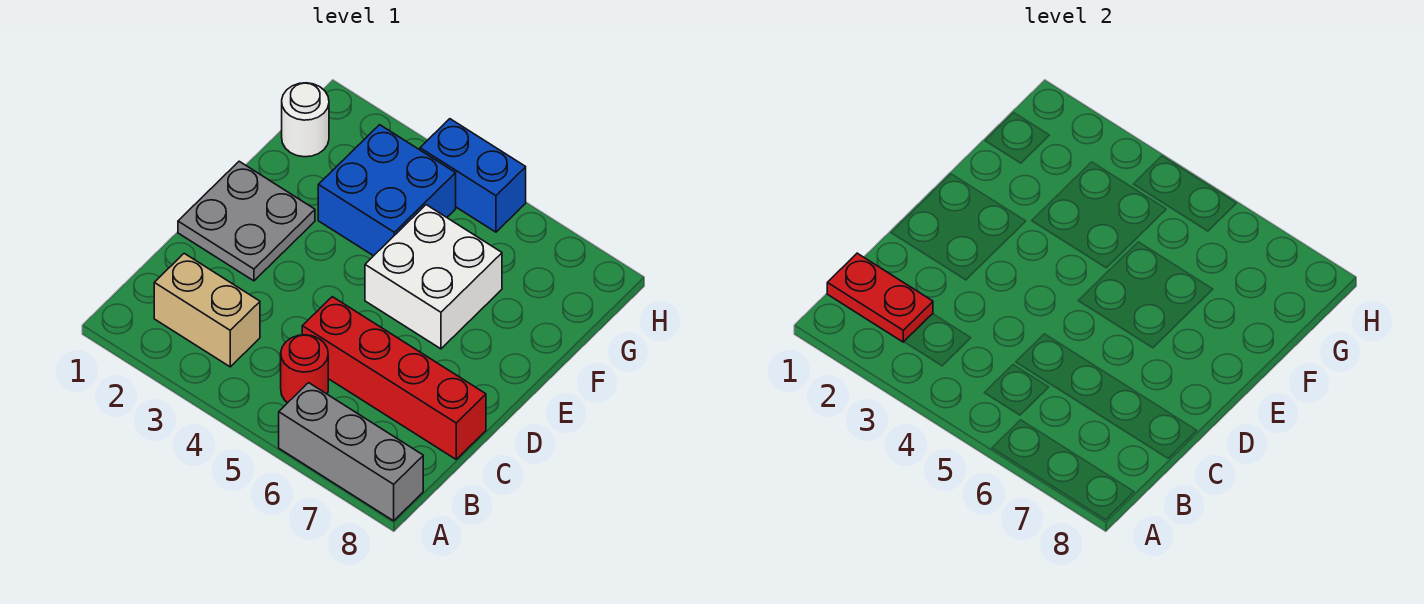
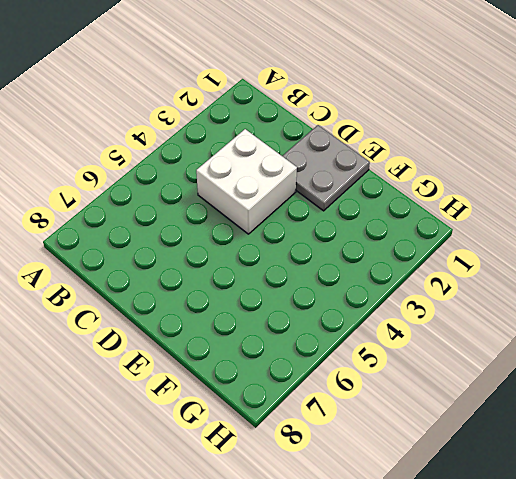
white 2x2 brick [196,129,297,234] -> white 2x2 brick moved to [365,205,502,349]
none -> grey 1x3 brick [279,383,423,521]
none -> tan 1x2 brick [154,253,260,367]

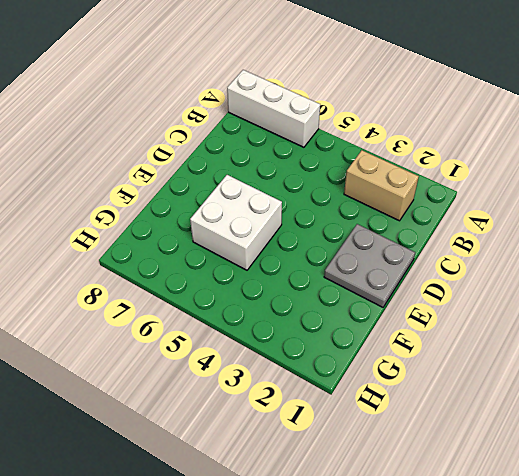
white 1x3 brick [227,70,320,147] -> grey 1x3 brick [279,383,423,521]
none -> red 1x1 round brick [281,335,328,403]
none -> red 1x4 brick [302,297,486,459]

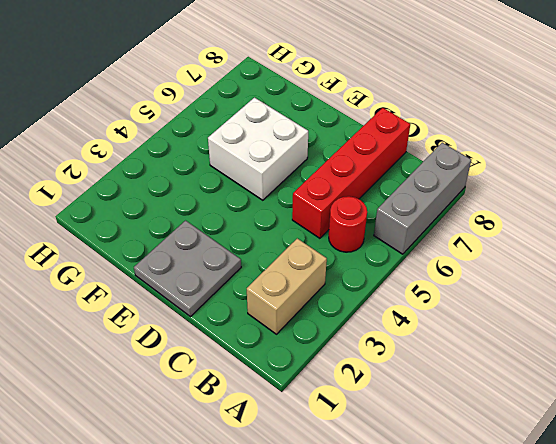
none -> blue 2x2 brick [318,125,456,256]
none -> white 1x1 round brick [282,83,329,157]

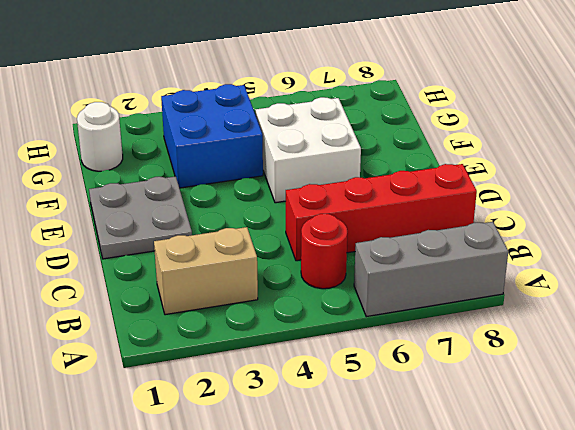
none -> blue 1x2 brick [420,119,526,232]
none -> red 1x2 plate [827,253,933,342]

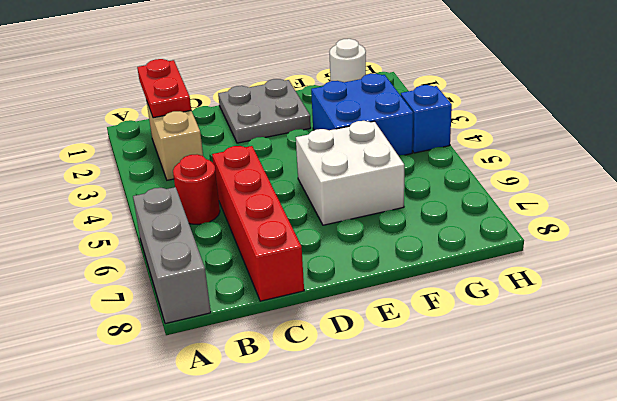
blue 1x1 brick [401,85,452,153] -> blue 1x2 brick [420,119,526,232]

